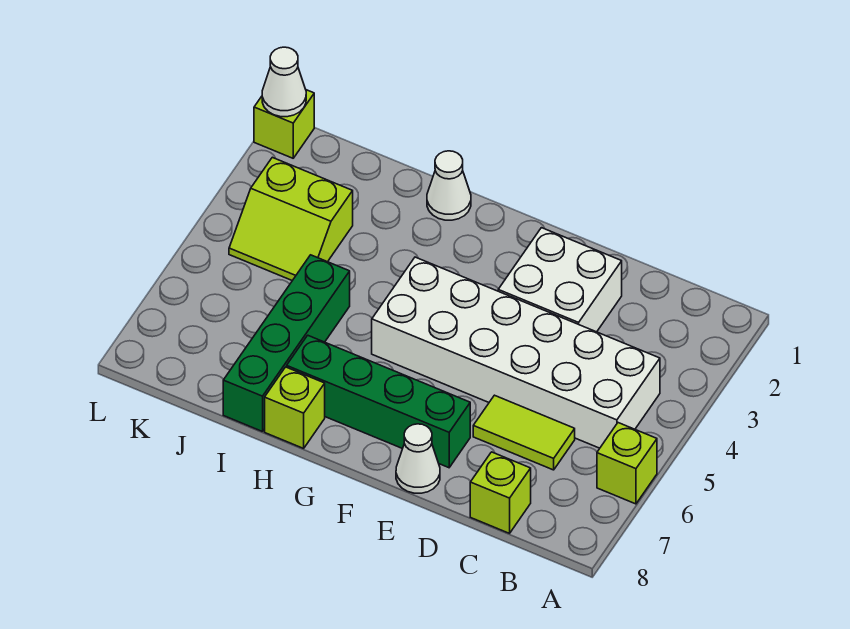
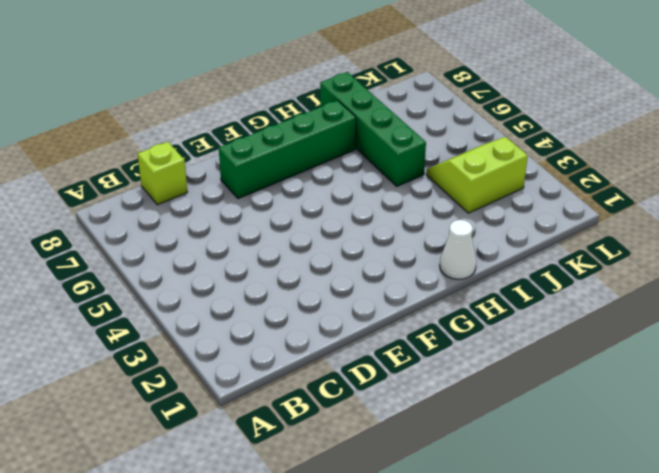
none -> lime 1x1 brick [597,423,657,504]
none -> white 2x6 brick [372,257,660,448]
none -> lime 1x2 tile [473,395,575,470]

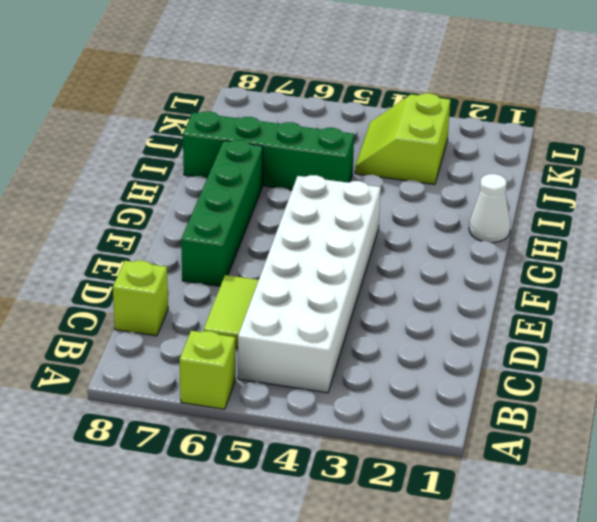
none -> white 2x2 brick [498,228,622,332]
none -> white 1x1 cone [396,424,440,493]
none -> lime 1x1 brick [265,367,325,448]

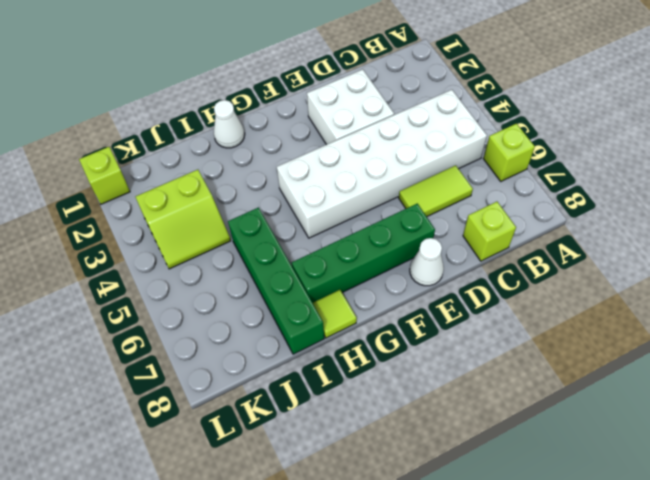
lime 1x1 tile [313,290,357,338] -> lime 1x1 brick [265,367,325,448]
none -> white 1x1 cone [262,47,306,117]

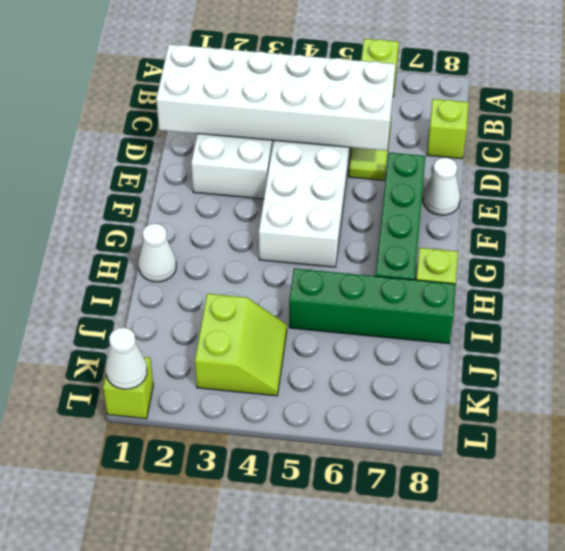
white 2x6 brick [156,44,395,151] -> none

